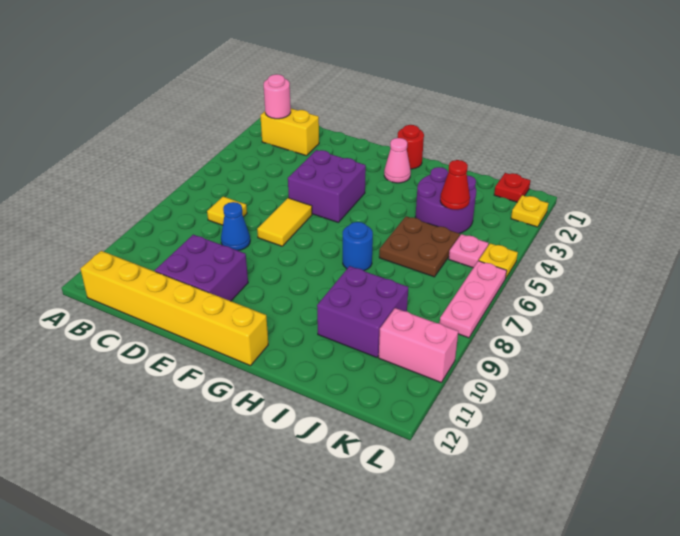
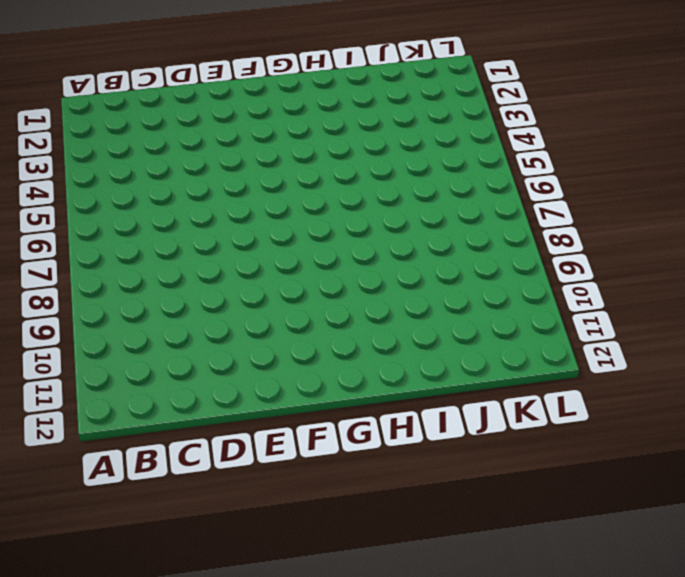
none -> yellow 1x2 brick [260,109,319,156]
none -> yellow 1x6 brick [80,251,268,366]
none -> yellow 1x1 tile [207,197,247,225]

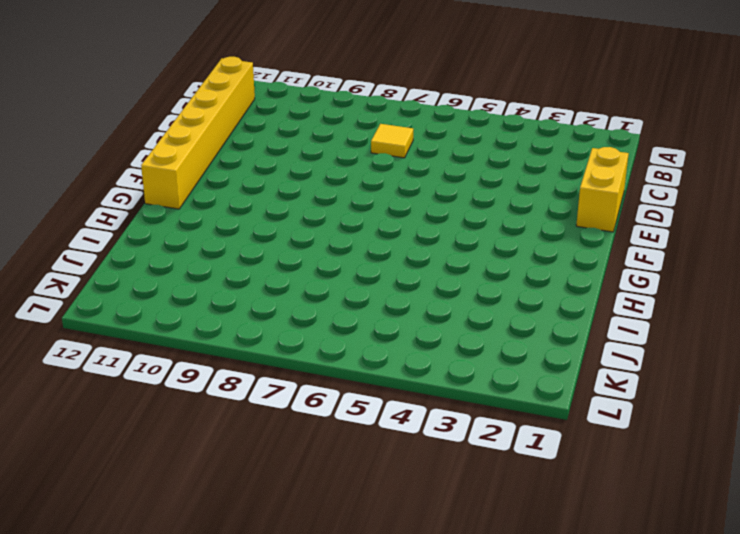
yellow 1x2 brick [576,147,629,232] -> yellow 1x2 brick moved to [260,109,319,156]
none -> blue 1x1 cone [221,202,250,251]
none -> purple 2x2 brick [155,235,248,301]
none -> purple 2x2 brick [288,150,366,222]

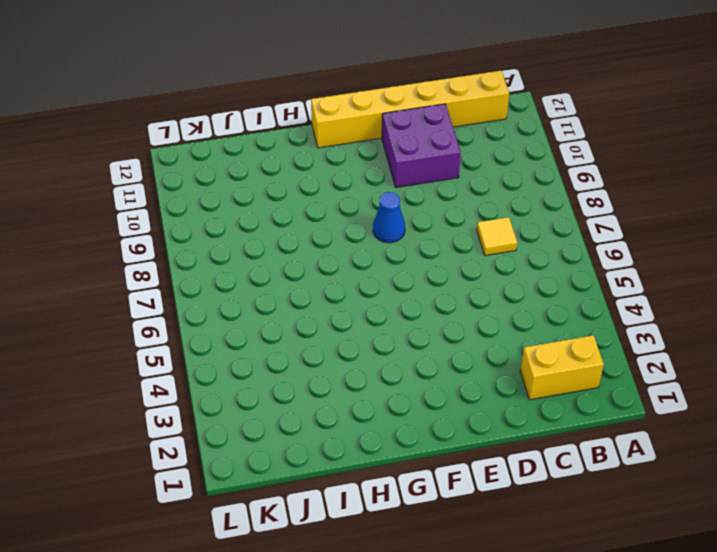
blue 1x1 cone [373,192,405,243] -> blue 1x1 cone moved to [221,202,250,251]
none -> purple 2x2 brick [288,150,366,222]
none -> yellow 1x2 tile [257,198,312,246]
none -> red 1x1 round brick [397,125,424,169]

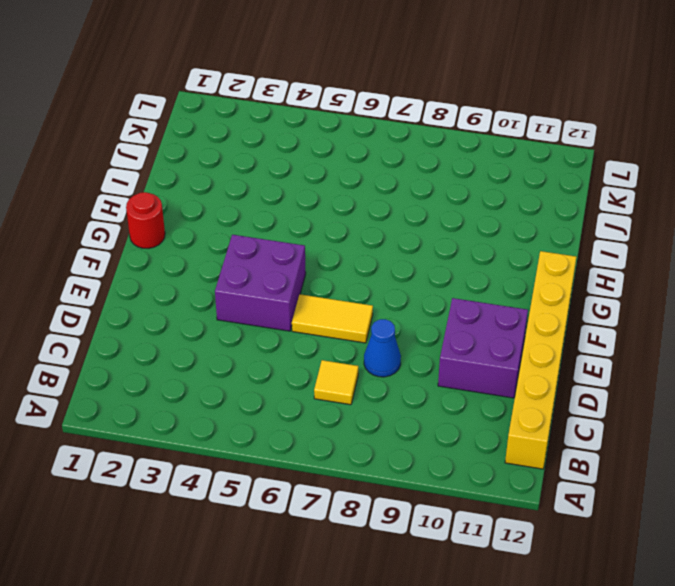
none -> yellow 1x2 brick [260,109,319,156]
none -> pink 1x1 cone [384,138,411,183]
none -> blue 1x1 round brick [343,222,373,271]

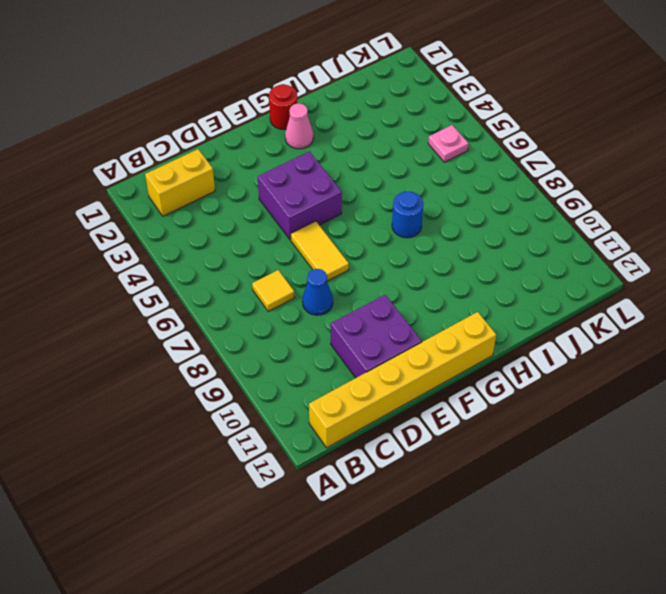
none -> purple 2x2 round brick [415,167,476,233]
none -> brown 2x2 plate [379,216,460,277]
none -> purple 2x2 brick [317,266,408,357]

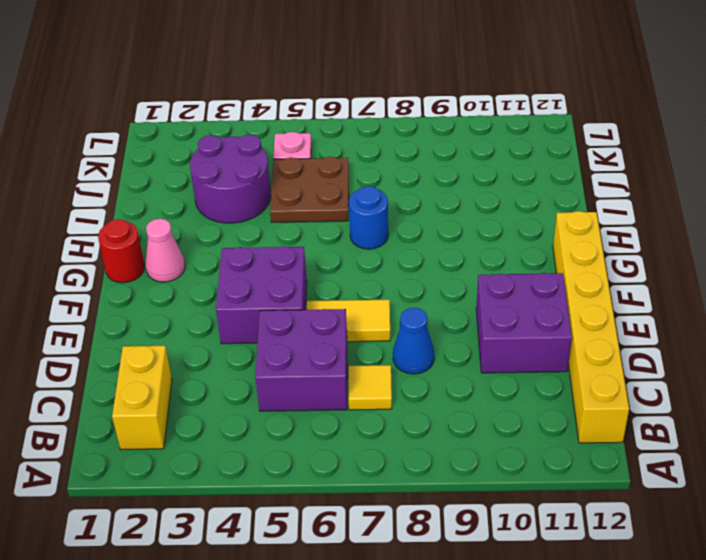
purple 2x2 brick [255,309,347,411] -> purple 2x2 brick moved to [317,266,408,357]
none -> red 1x1 plate [494,173,531,202]
none -> pink 1x2 brick [379,308,458,382]
none -> yellow 1x1 plate [511,195,549,227]

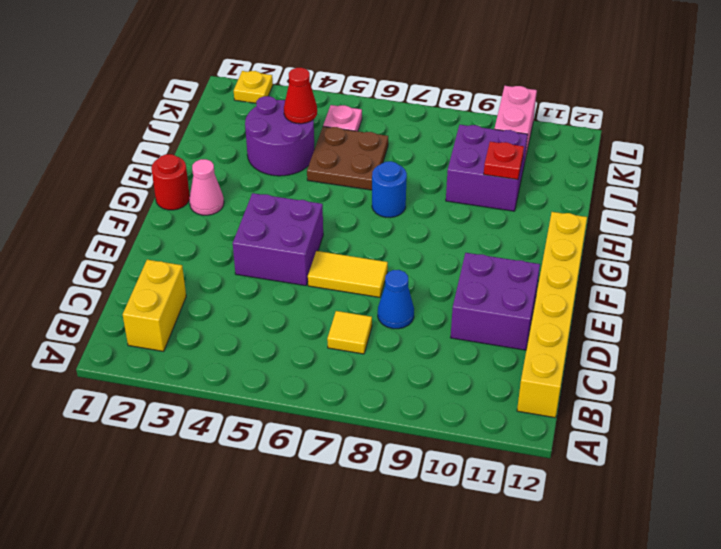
red 1x1 plate [484,142,524,180] -> red 1x1 plate moved to [494,173,531,202]
none -> yellow 1x1 plate [479,243,518,279]
none -> pink 1x3 plate [440,261,507,338]
none -> pink 1x1 round brick [264,74,291,119]

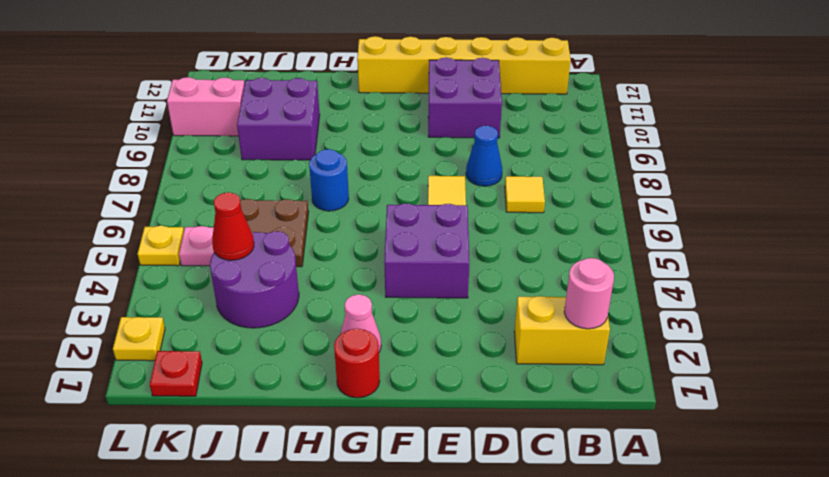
none -> pink 1x3 plate [440,261,507,338]

